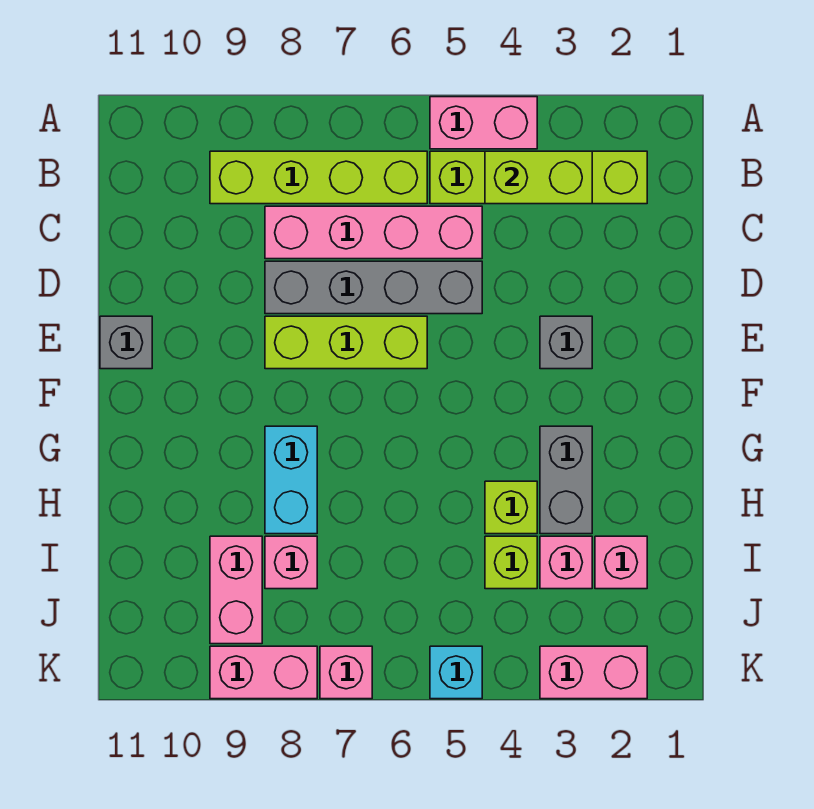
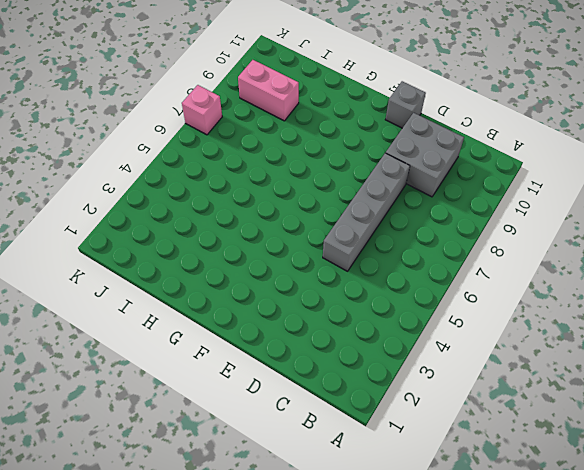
grey 2x2 brick [386,113,464,197] -> none
none -> pink 1x2 brick [430,97,537,149]
none -> lime 1x4 brick [430,151,647,204]
none -> lime 1x4 brick [210,151,427,204]

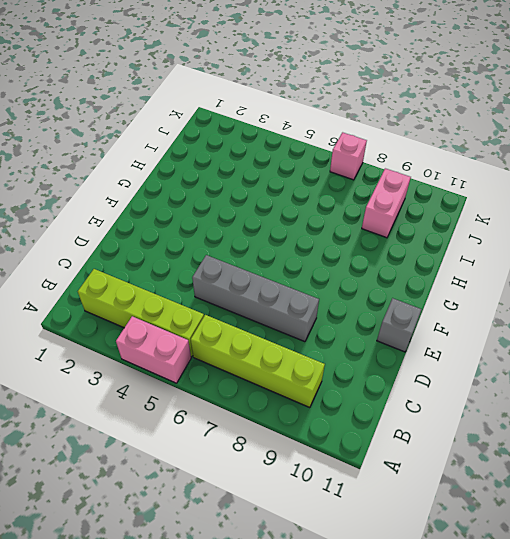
none -> pink 1x4 brick [265,206,482,259]
none -> grey 1x1 brick [540,316,592,369]
none -> lime 1x3 brick [265,316,427,369]

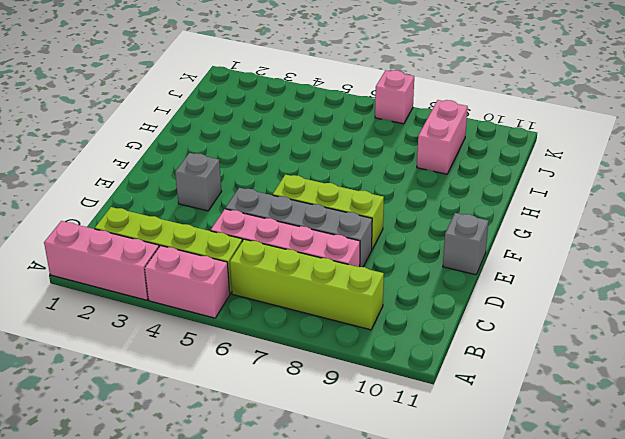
pink 1x3 brick [44,221,159,300] -> none
none -> grey 1x2 brick [540,426,592,534]
none -> cyan 1x2 brick [265,426,317,534]
none -> lime 1x1 brick [485,481,537,534]

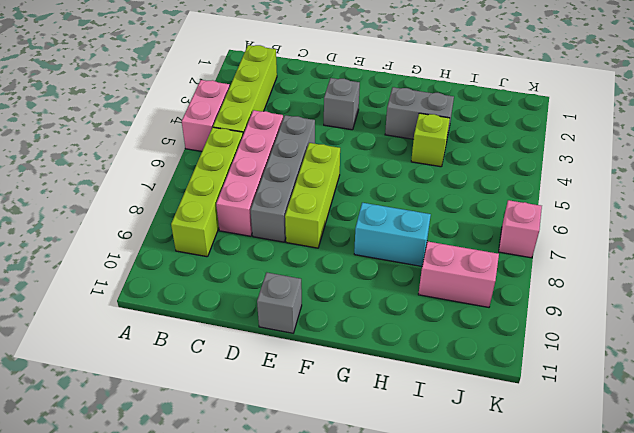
none -> pink 1x1 brick [595,536,647,589]
none -> pink 1x1 brick [540,536,592,589]
none -> lime 1x1 brick [485,536,537,589]

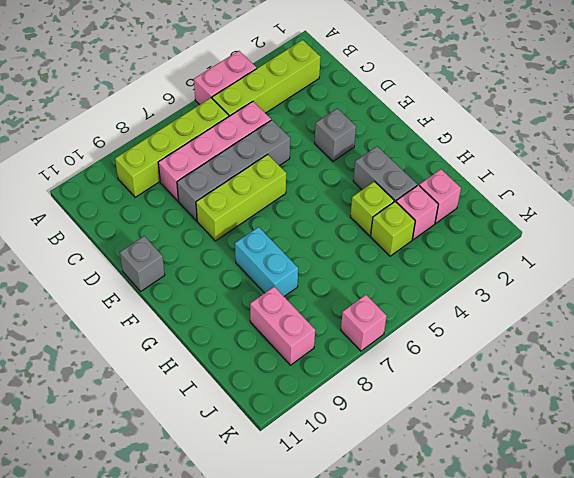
none -> pink 1x1 brick [265,536,317,589]
none -> pink 1x2 brick [540,646,647,699]
none -> cyan 1x1 brick [430,646,482,699]

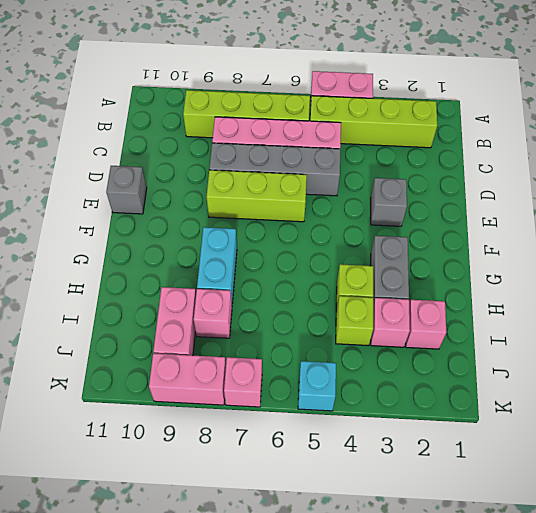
none -> pink 1x2 brick [540,646,647,699]
none -> lime 1x2 brick [485,151,592,204]

